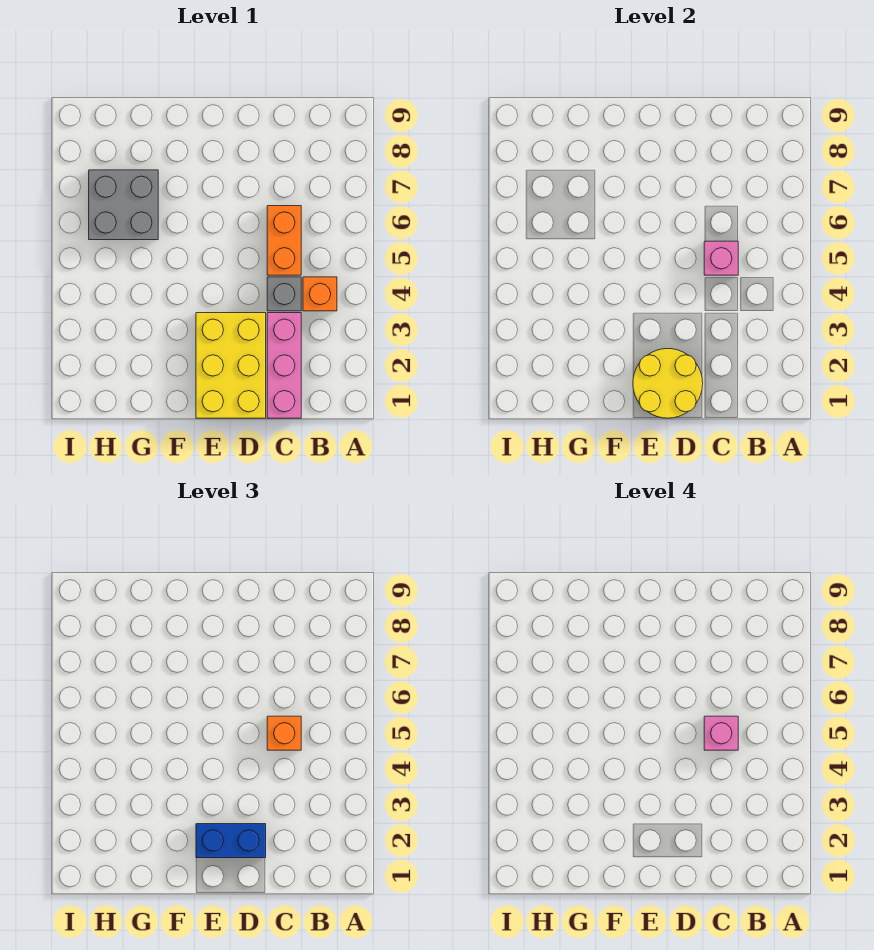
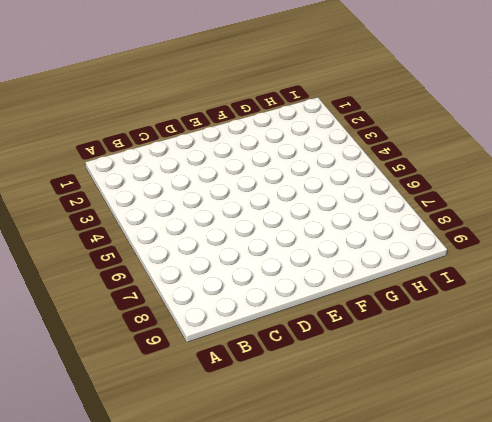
none -> orange 1x1 brick [303,277,337,311]
none -> pink 1x3 brick [267,313,301,418]

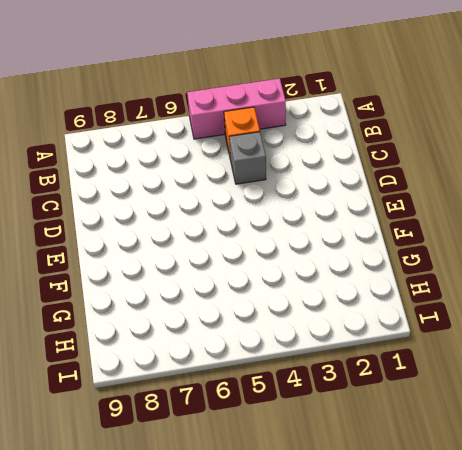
pink 1x3 brick [187,78,286,139] -> pink 1x3 brick moved to [267,313,301,418]
none -> orange 1x2 brick [267,206,301,275]
none -> yellow 2x3 brick [196,313,266,418]

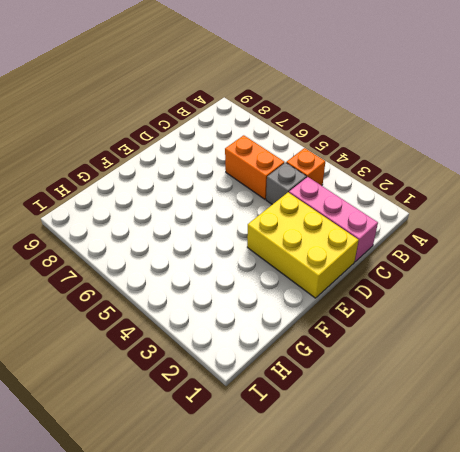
none -> grey 2x2 brick [89,170,158,240]
none -> pink 1x1 brick [704,241,738,275]

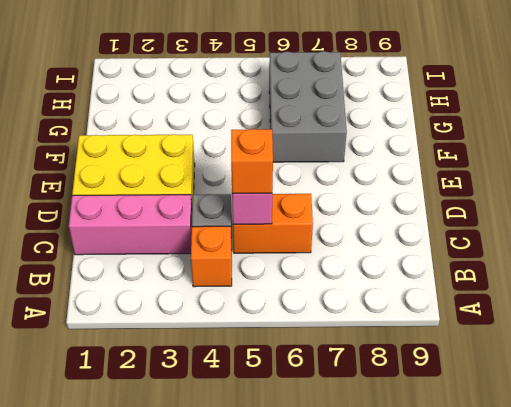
grey 2x3 brick [269,51,347,162] -> grey 2x2 brick [89,170,158,240]
none -> yellow 2x2 round brick [633,349,703,418]
none -> blue 1x2 brick [196,824,266,858]

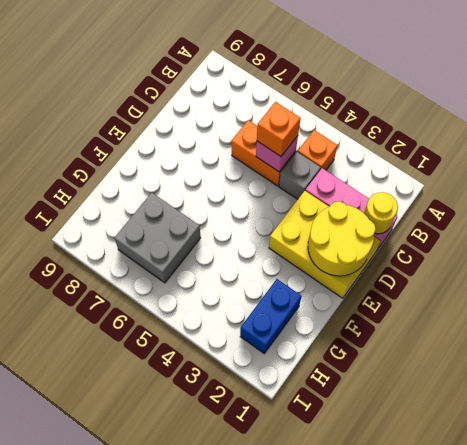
yellow 1x1 round brick [364,192,398,234] -> none
blue 1x2 brick [240,279,301,353] -> blue 1x2 brick moved to [196,824,266,858]
none -> pink 1x1 brick [704,716,738,750]

